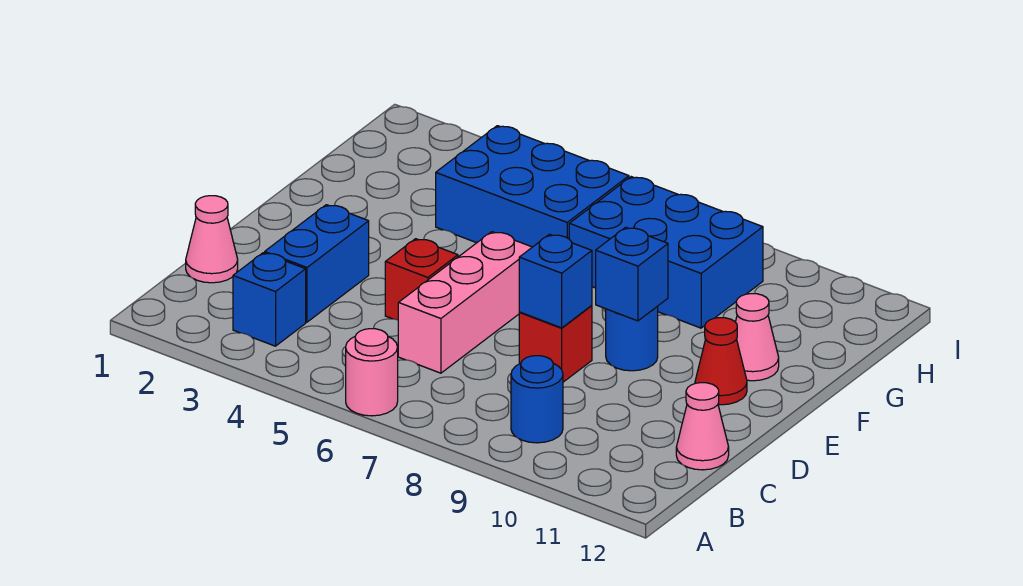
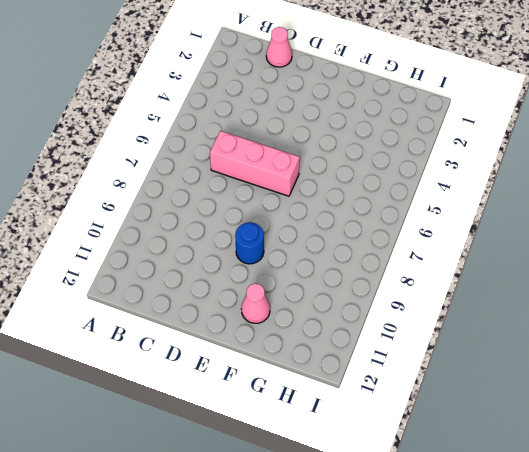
none -> pink 1x1 round brick [346,329,398,416]
none -> blue 1x1 brick [233,253,306,346]
none -> blue 1x1 round brick [511,356,563,443]

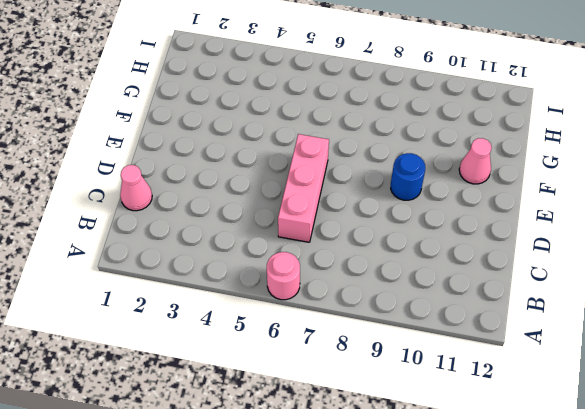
none -> blue 1x1 brick [233,253,306,346]
none -> blue 1x1 round brick [511,356,563,443]
none -> blue 1x2 brick [265,205,369,322]

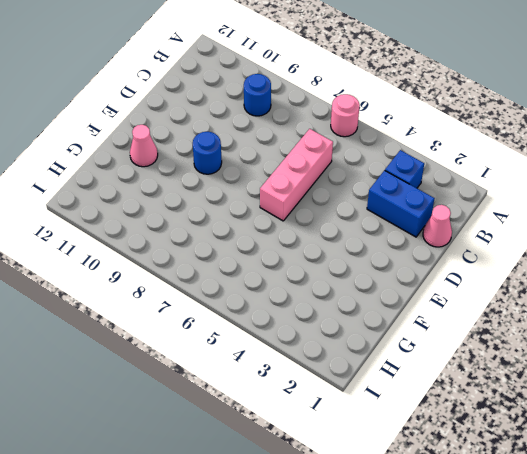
blue 1x2 brick [367,170,435,237] -> blue 1x2 brick turned to [265,205,369,322]
none -> pink 1x1 cone [676,383,729,470]
none -> red 1x1 brick [385,239,458,320]
none -> red 1x1 brick [519,306,592,382]

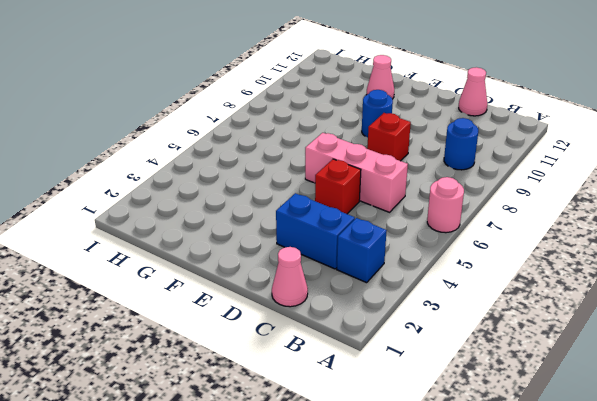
none -> red 1x1 cone [695,318,747,405]
none -> blue 2x3 brick [436,126,629,247]
none -> blue 2x3 brick [569,177,763,328]

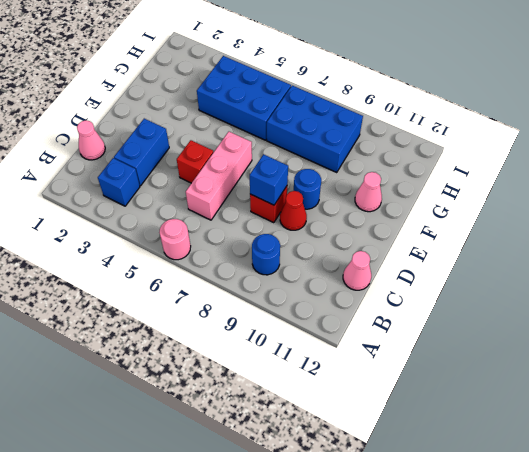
red 1x1 cone [280,191,307,230] -> red 1x1 cone moved to [695,318,747,405]
none -> blue 1x1 brick [596,227,668,321]

